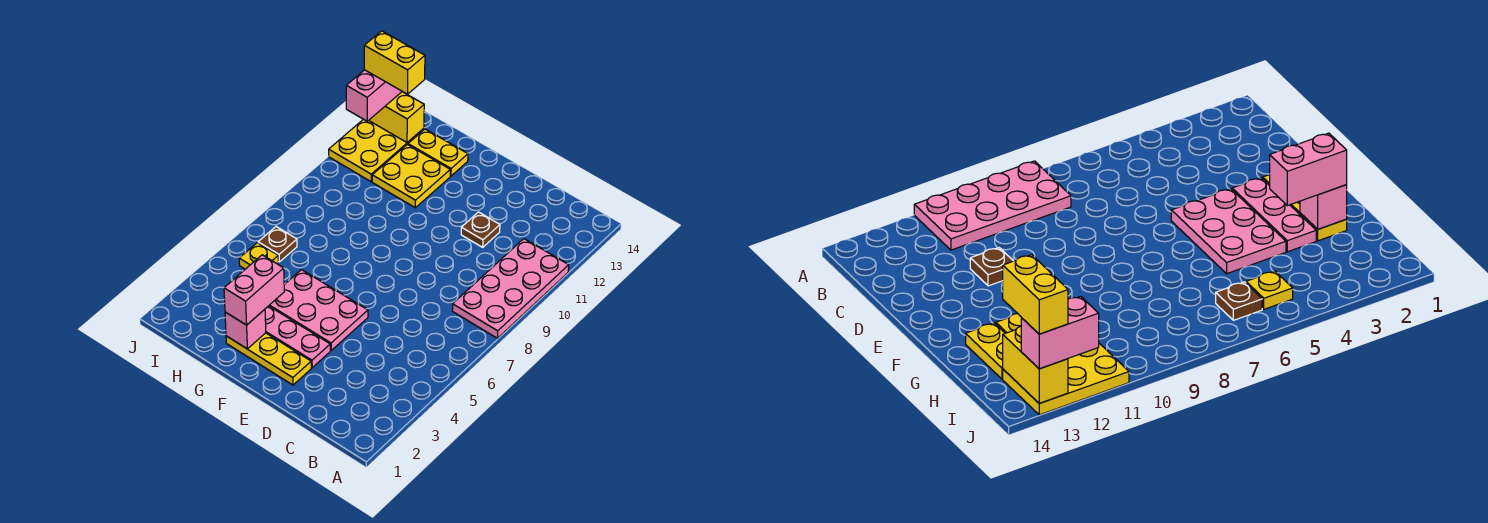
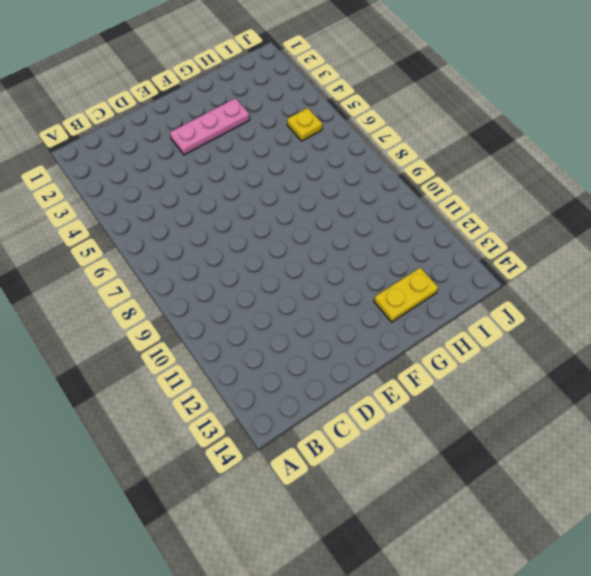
none -> pink 2x4 plate [452,239,569,338]
none -> brown 1x1 plate [461,212,500,247]
none -> yellow 1x3 plate [226,333,311,385]

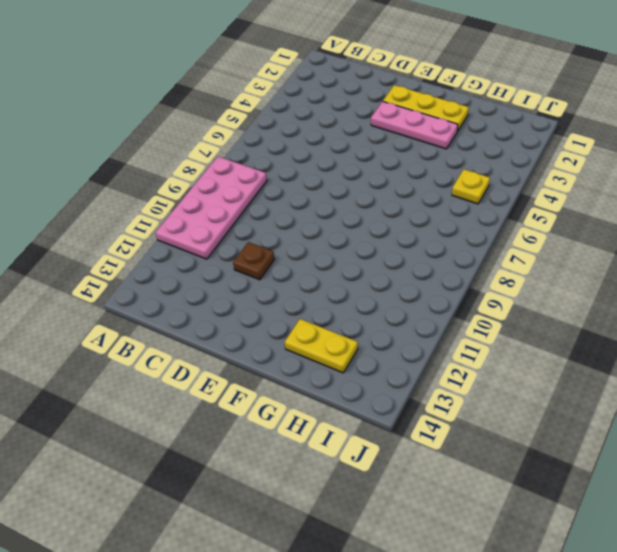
none -> pink 2x3 plate [269,270,368,350]
none -> yellow 2x2 plate [372,144,450,208]
none -> brown 1x1 plate [258,227,297,262]

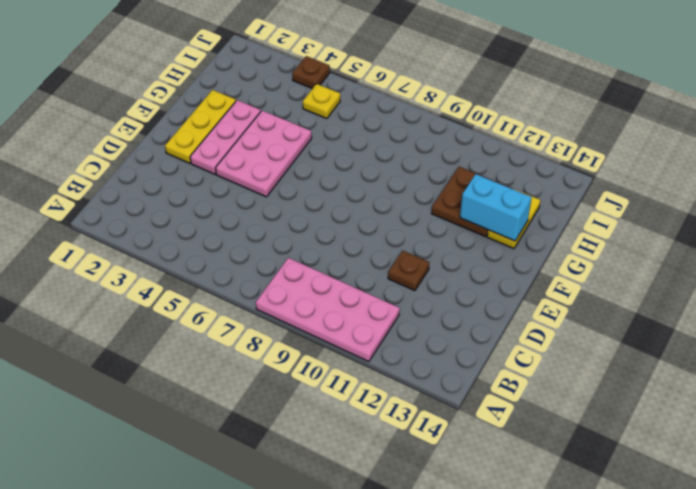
brown 2x2 plate [432,167,512,237] -> yellow 2x2 plate [372,144,450,208]
cyan 1x2 brick [460,174,532,241] -> none
brown 1x1 plate [292,56,330,89] -> brown 1x1 plate moved to [258,227,297,262]
none -> yellow 2x3 plate [329,119,424,182]
none -> pink 1x1 brick [225,309,266,349]
none -> yellow 1x2 brick [369,92,424,142]

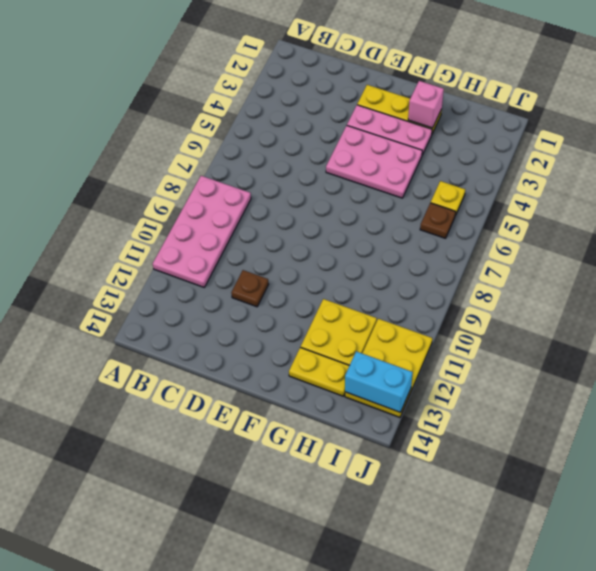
cyan 1x2 brick [345,351,413,412] -> yellow 1x2 brick [369,92,424,142]
none -> pink 1x2 brick [224,255,284,325]
none -> pink 1x2 brick [346,70,402,121]
none -> yellow 1x2 brick [364,31,425,94]

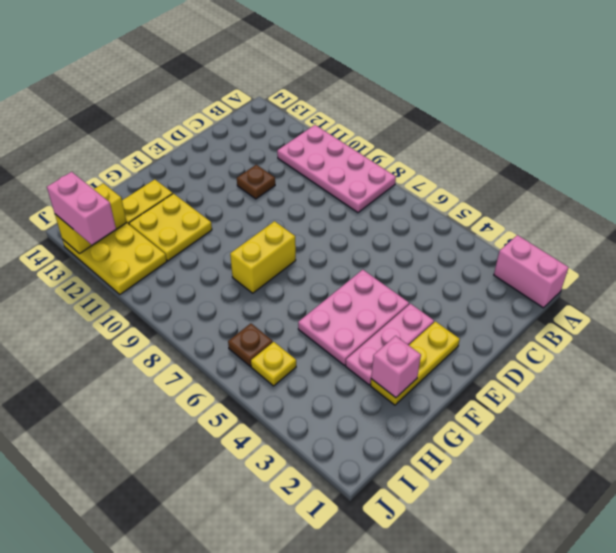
pink 1x2 brick [494,235,568,308] -> pink 1x2 brick moved to [224,255,284,325]
yellow 1x2 brick [230,221,296,293] -> yellow 1x2 brick moved to [364,31,425,94]

